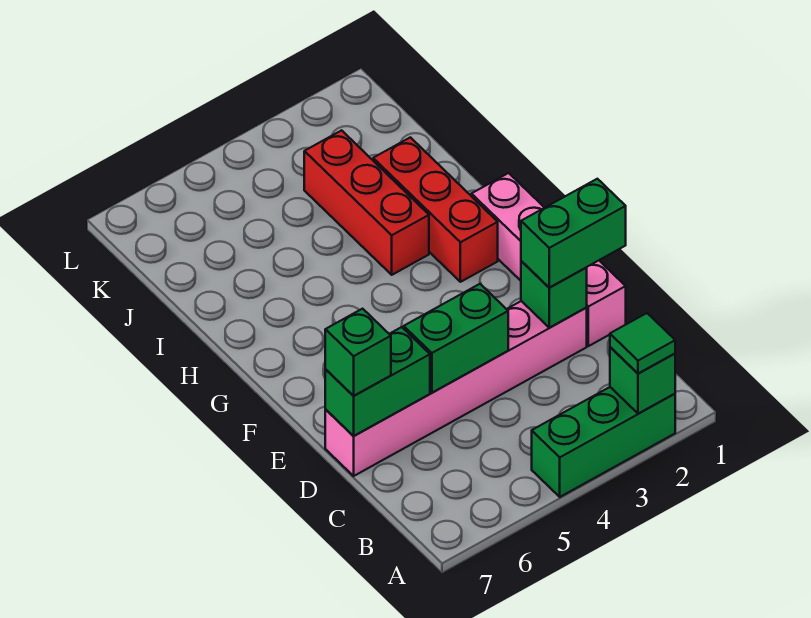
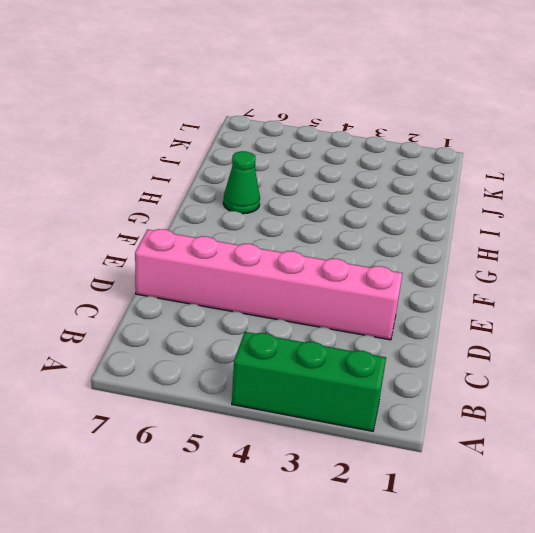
green 1x1 cone [223,151,260,214] -> none
none -> pink 1x4 brick [471,173,626,346]
none -> red 1x3 brick [373,137,498,282]
none -> red 1x3 brick [304,130,429,275]

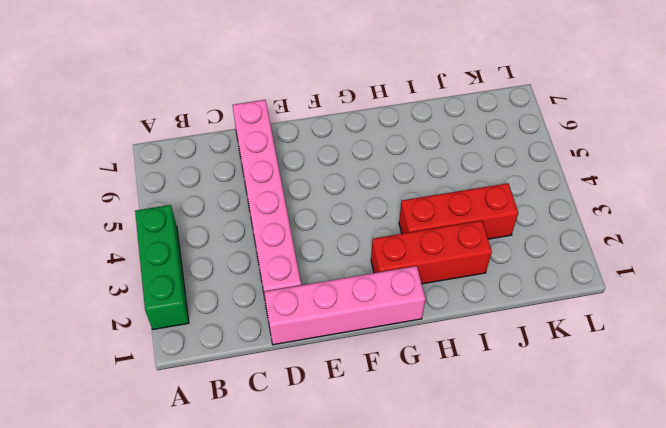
none -> green 1x1 brick [610,347,675,414]
none -> green 1x1 brick [521,261,587,328]
none -> green 1x2 brick [403,284,508,393]

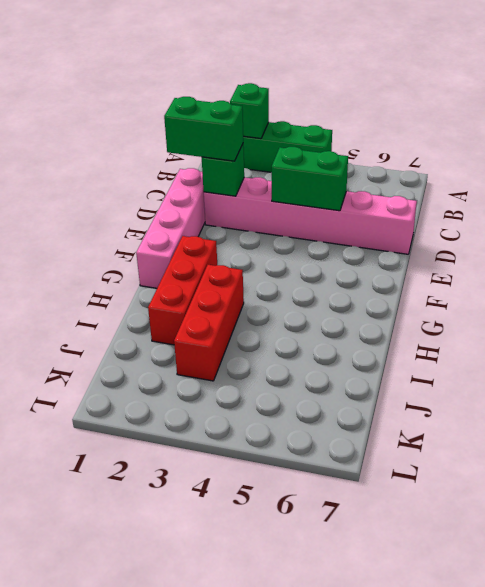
none -> green 1x2 brick [325,327,430,436]
none -> green 1x1 tile [610,313,675,373]
none -> green 1x1 brick [325,309,391,396]

